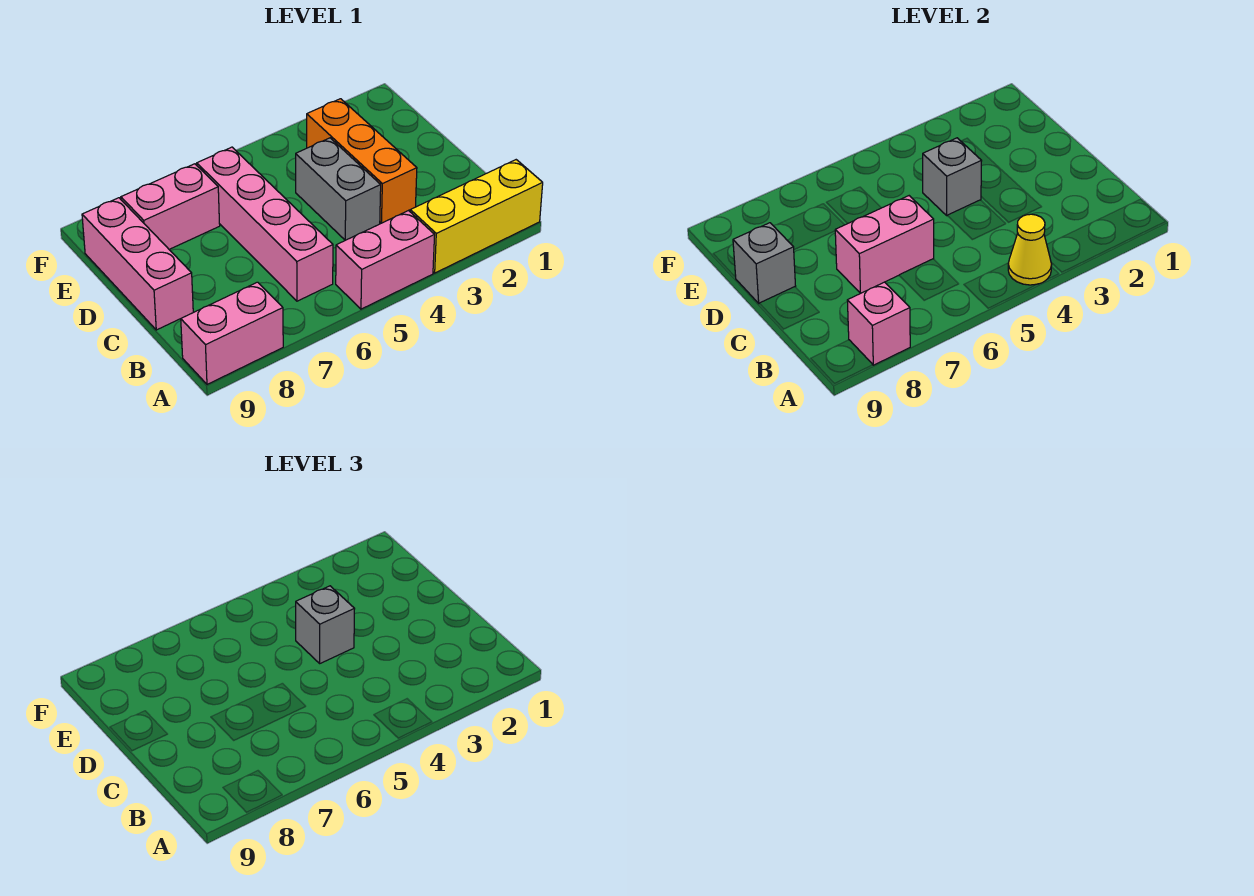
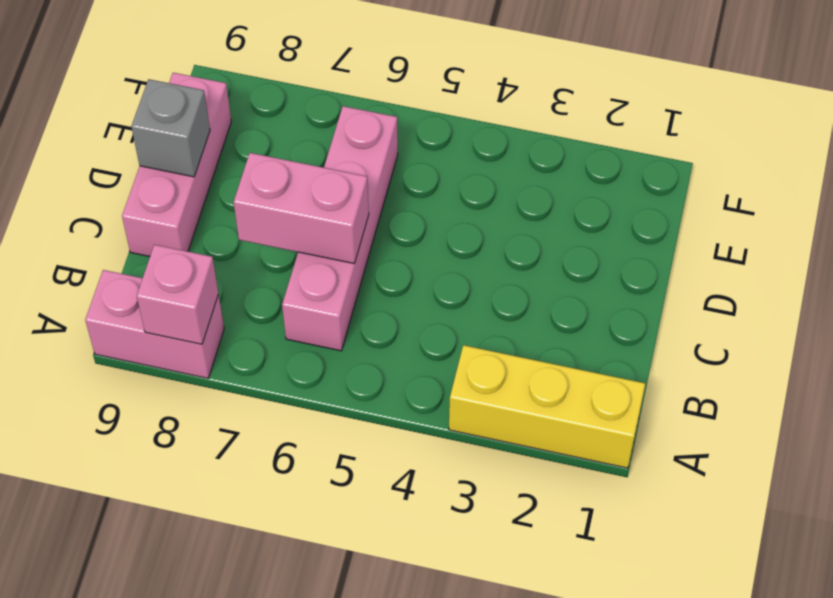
none -> pink 1x2 brick [336,211,435,309]
none -> orange 1x3 brick [307,99,417,223]
none -> grey 1x2 brick [296,138,381,240]

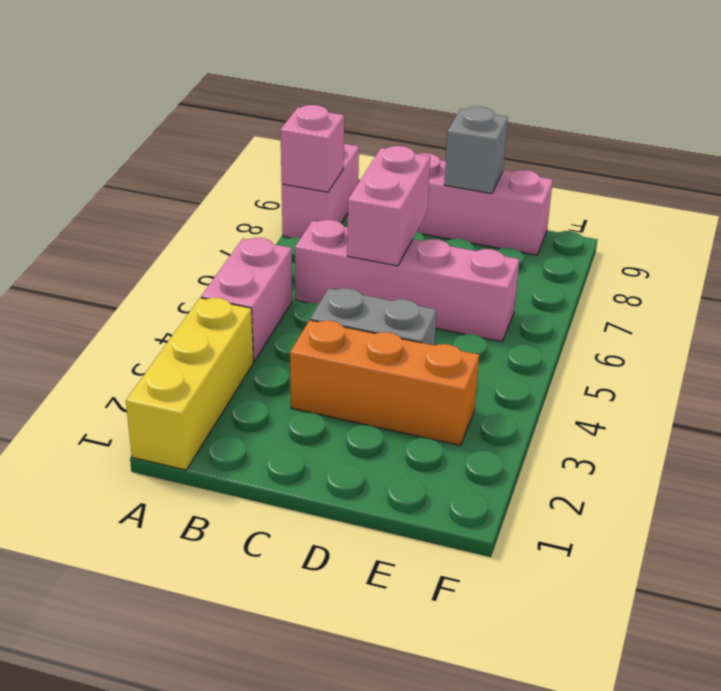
none -> pink 1x2 brick [121,164,220,249]
none -> yellow 1x1 cone [1008,214,1052,285]
none -> grey 1x1 brick [923,138,981,215]

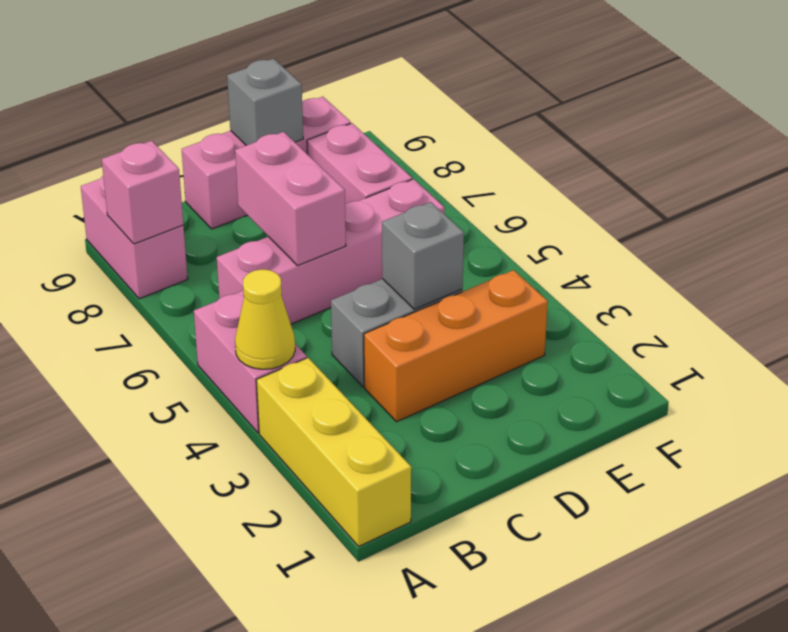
none -> grey 1x1 brick [296,586,354,663]

